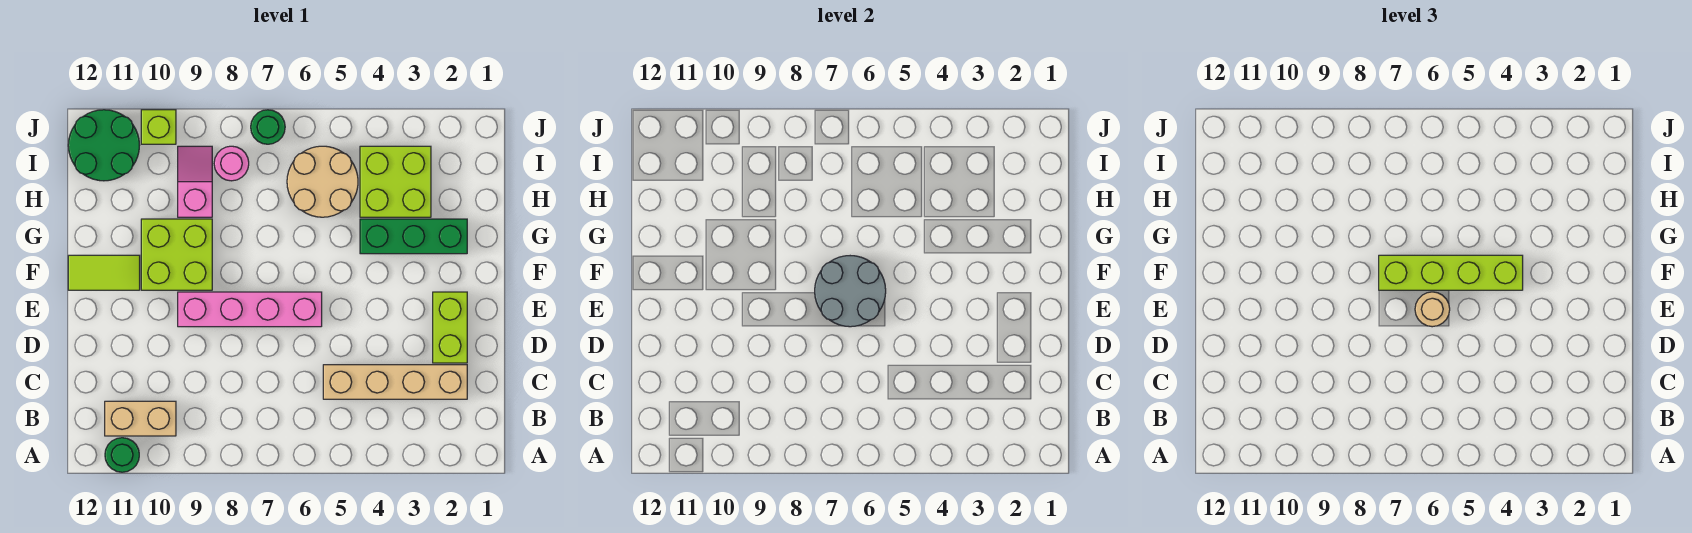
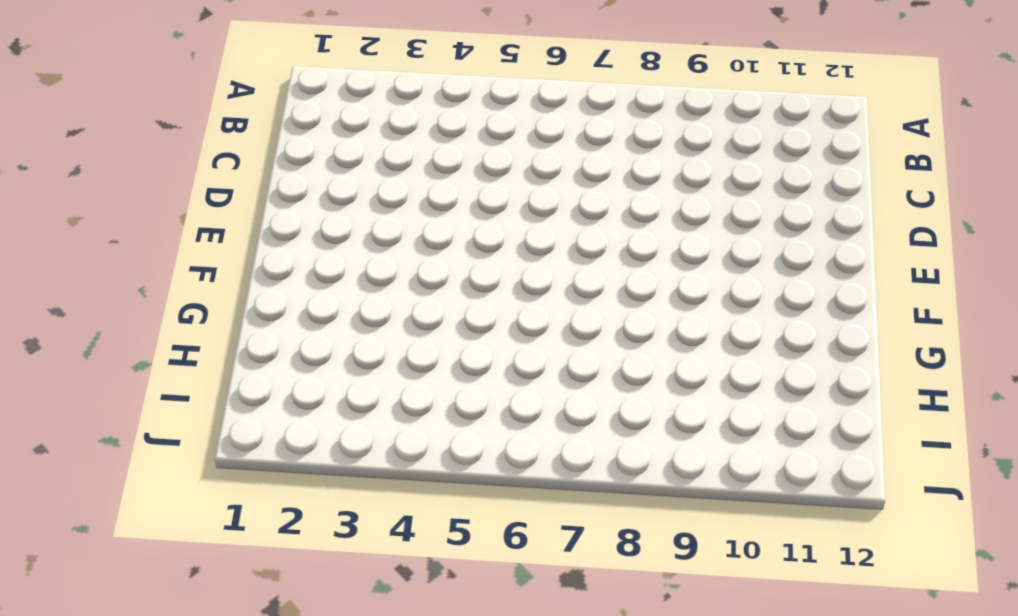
none -> green 1x1 round brick [105,438,139,472]
none -> tan 1x2 brick [105,401,176,436]
none -> tan 1x4 brick [323,365,467,399]

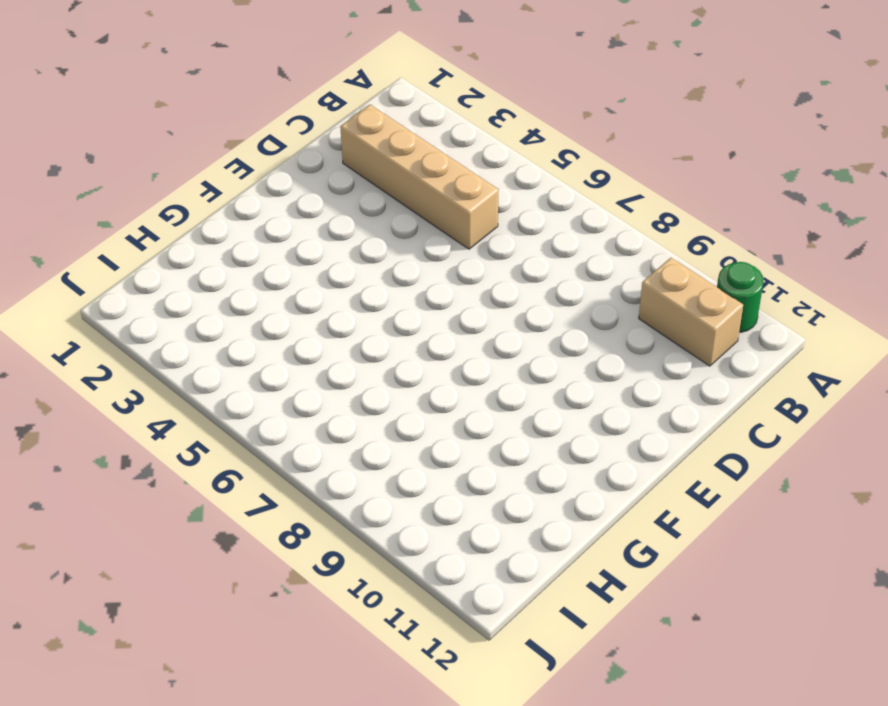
none -> lime 1x2 brick [433,292,467,363]
none -> pink 1x4 brick [178,292,322,327]
none -> lime 2x2 brick [141,219,212,290]

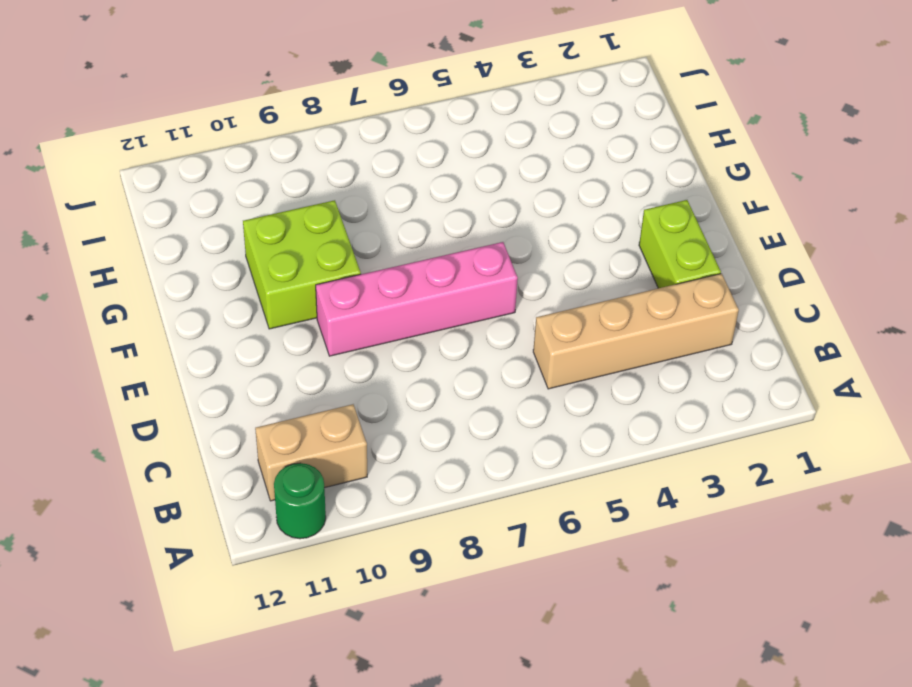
none -> lime 1x2 tile [68,255,140,290]
none -> green 1x3 brick [360,219,467,254]
none -> lime 2x2 brick [360,146,431,217]

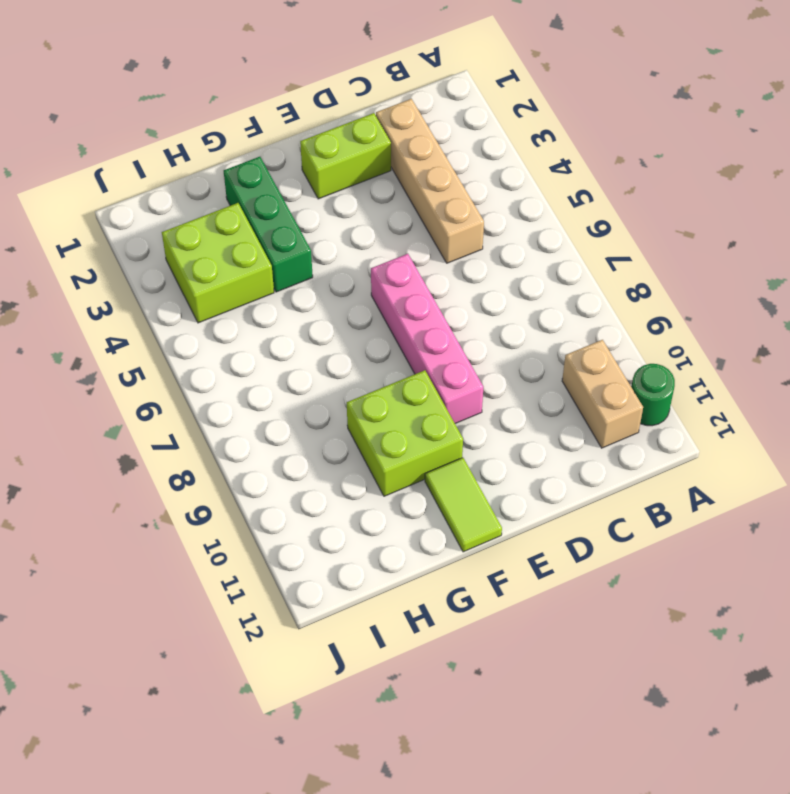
none -> tan 2x2 round brick [287,146,358,217]
none -> pink 1x2 slope [178,146,212,217]
none -> pink 1x1 round brick [214,146,249,181]

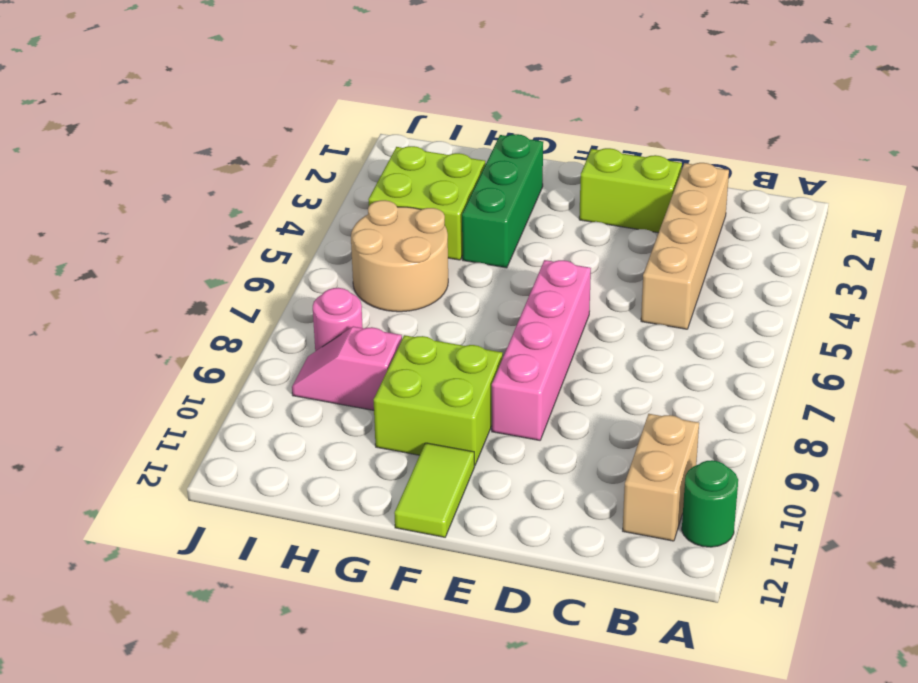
none -> green 2x2 round brick [68,110,140,181]
none -> green 1x1 round brick [251,110,285,144]
none -> lime 1x1 brick [141,110,176,144]

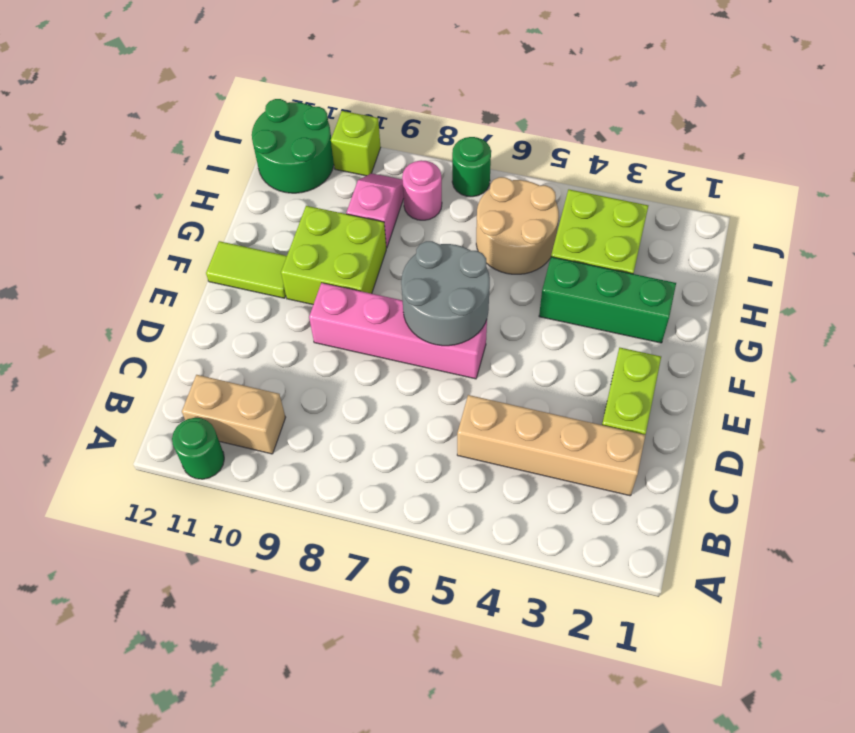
none -> tan 1x1 round brick [1415,292,1450,327]
none -> lime 1x4 brick [1379,255,1523,290]

